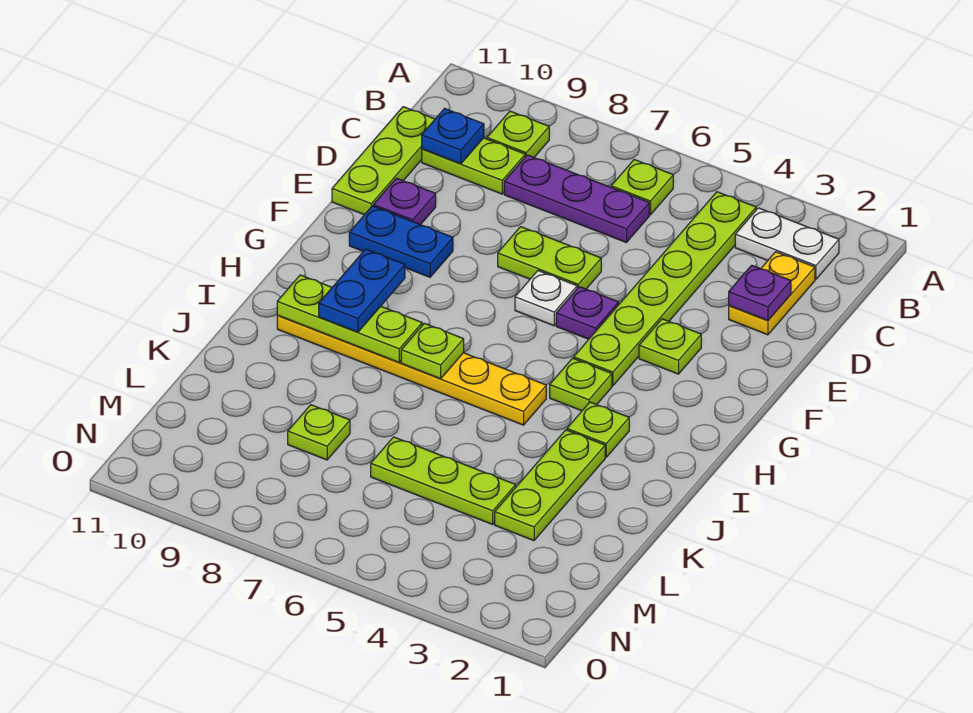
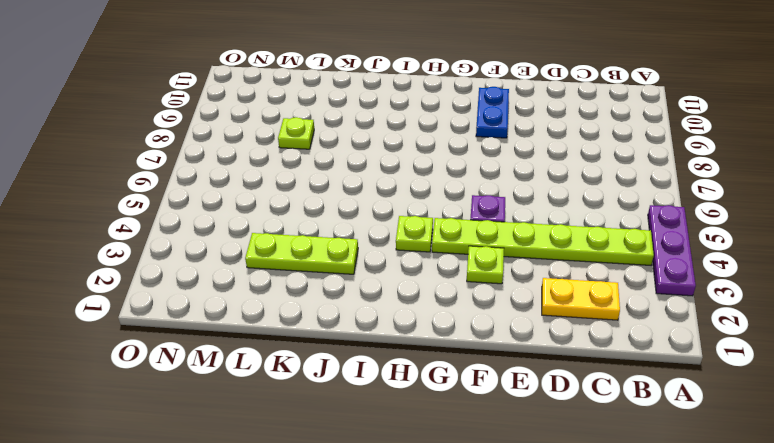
purple 1x3 plate [648,205,696,296] -> purple 1x3 plate moved to [504,155,649,243]
none -> white 1x2 plate [735,208,839,279]
none -> lime 1x1 plate [611,160,673,215]
none -> lime 1x1 plate [487,111,549,157]

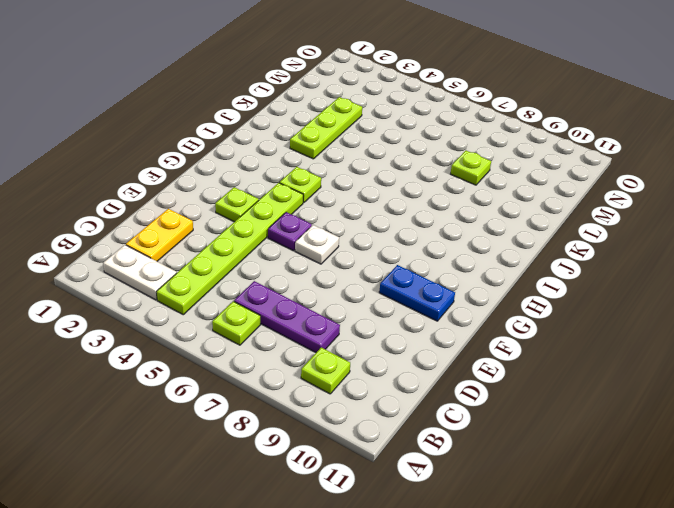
none -> lime 1x2 plate [422,138,525,194]
none -> lime 1x3 plate [332,107,435,215]
none -> lime 1x2 plate [498,227,601,289]

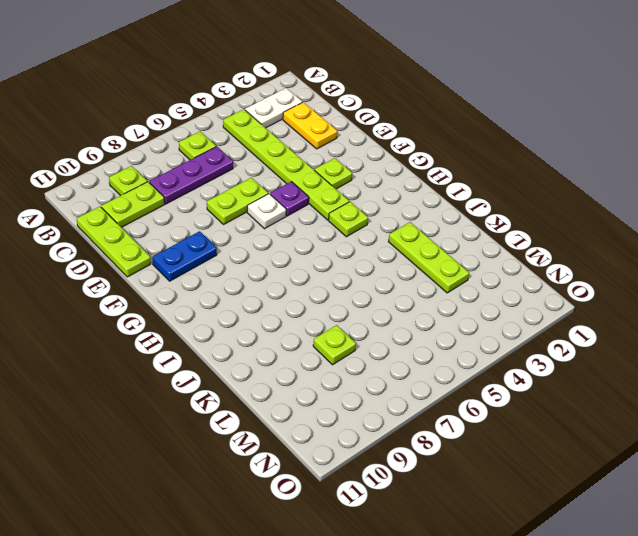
none -> purple 1x1 plate [373,178,436,225]
none -> lime 1x1 plate [567,402,629,457]
none -> yellow 1x6 plate [277,316,546,425]

